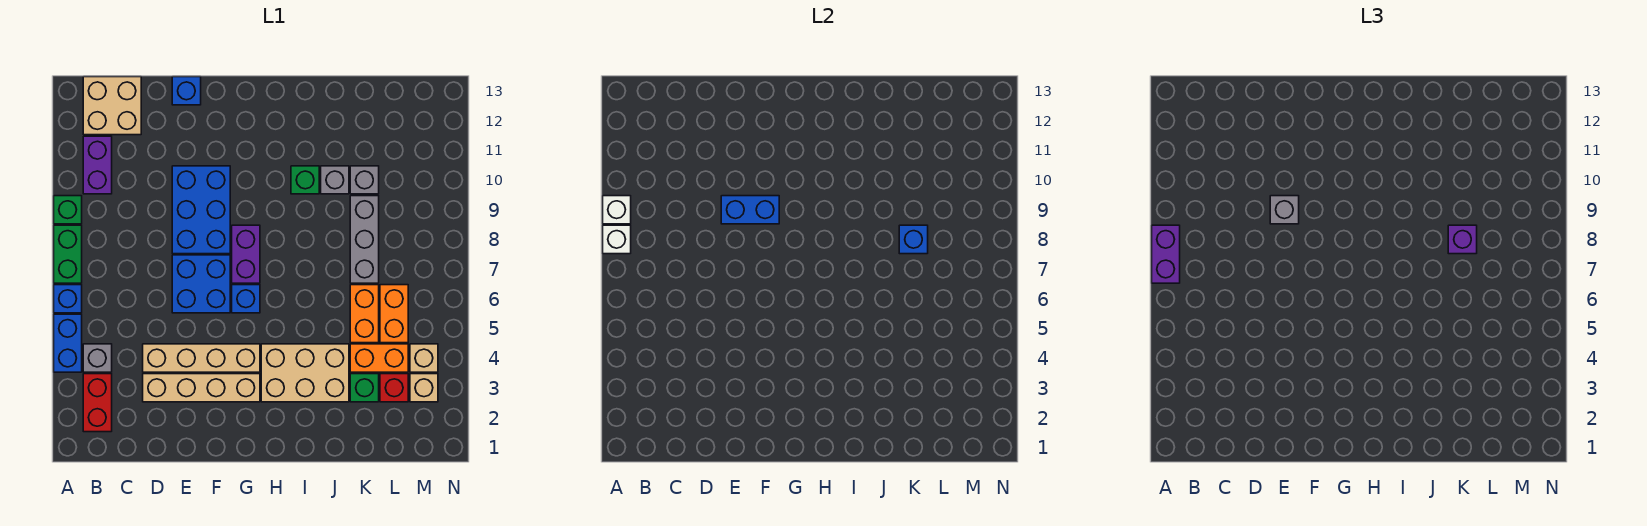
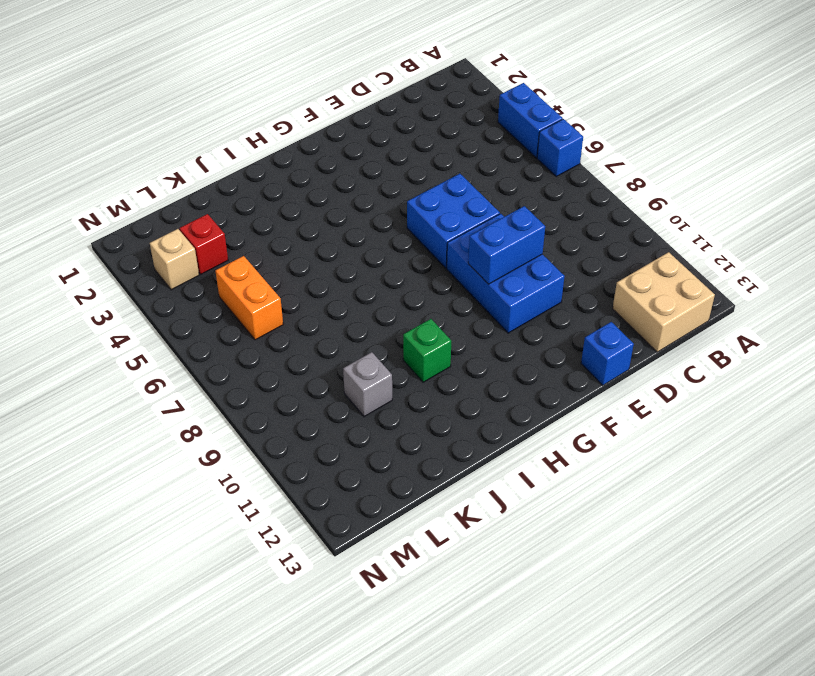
none -> green 1x2 brick [54,225,82,283]
none -> green 1x1 brick [54,196,82,224]
none -> red 1x2 brick [83,374,112,432]
none -> grey 1x1 brick [83,344,112,372]

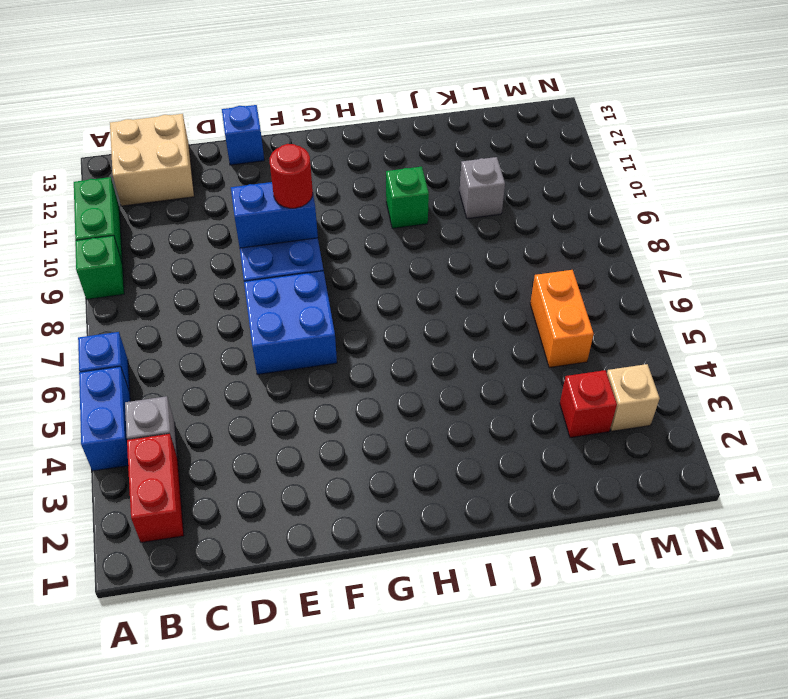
green 1x2 brick [74,177,123,263] -> green 1x2 brick moved to [54,225,82,283]
red 1x1 round brick [270,144,313,208] -> none
none -> purple 1x2 brick [83,136,112,194]
none -> tan 1x4 brick [143,374,260,402]
none -> tan 1x4 brick [143,344,260,372]
none -> blue 1x1 brick [232,285,260,313]

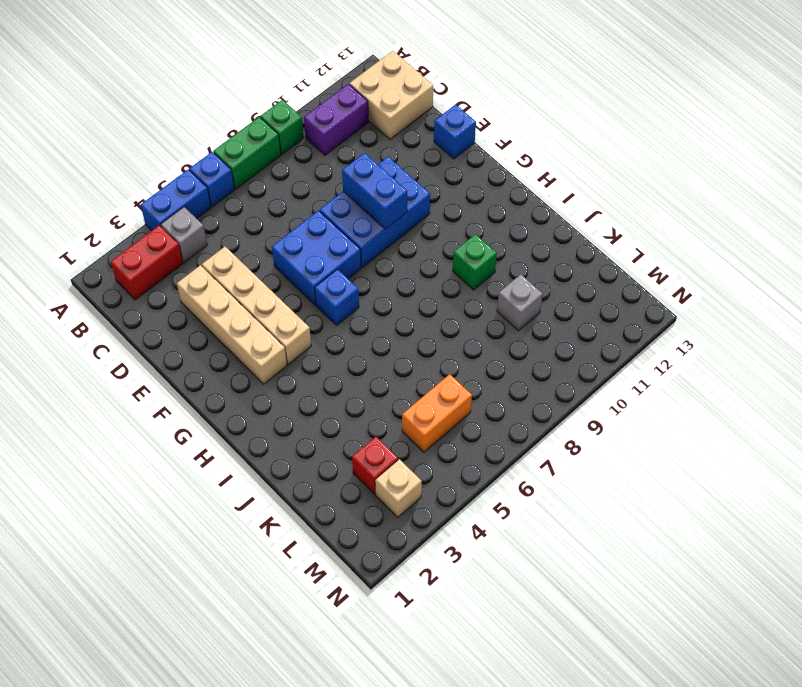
none -> purple 1x2 brick [232,225,260,283]
none -> tan 2x3 brick [261,344,349,402]
none -> grey 1x1 brick [321,166,349,194]
none -> green 1x1 brick [350,374,379,402]

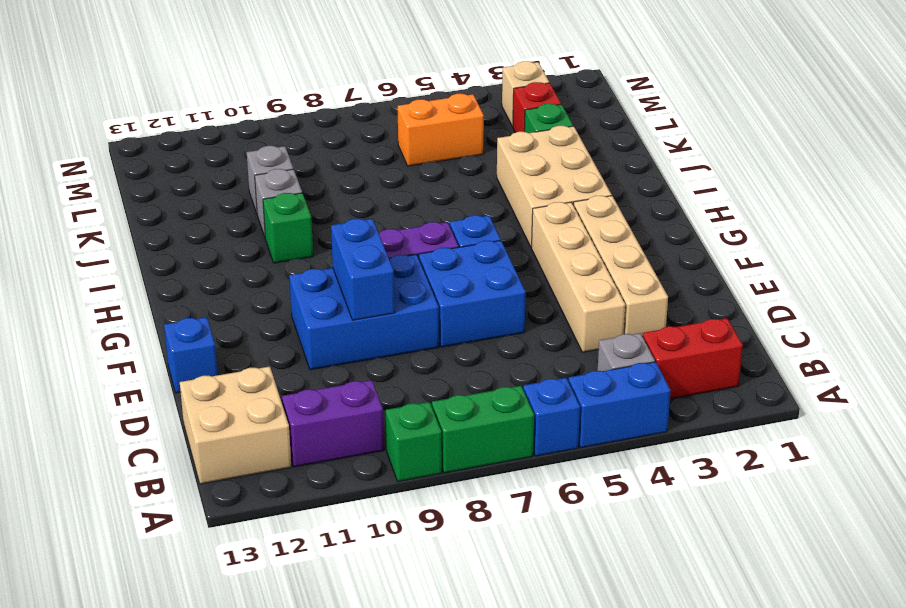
none -> orange 1x2 brick [350,344,408,372]
none -> orange 1x2 brick [350,285,379,343]
none -> grey 1x3 brick [350,196,379,283]
none -> tan 1x1 brick [410,344,438,372]

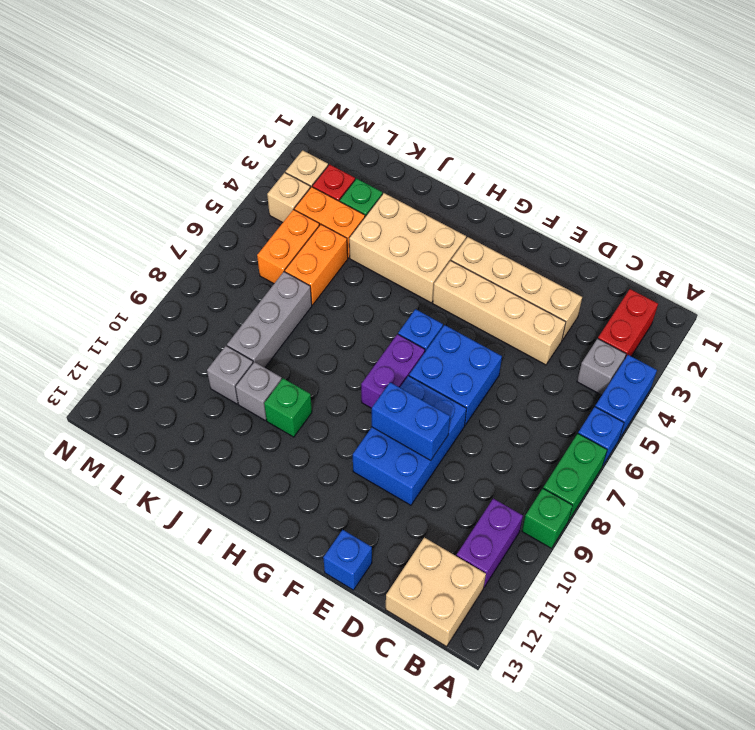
none -> white 1x1 brick [603,225,631,254]
none -> white 1x1 brick [603,196,631,224]
none -> blue 1x1 brick [899,225,928,254]
none -> purple 1x2 brick [1152,225,1180,283]

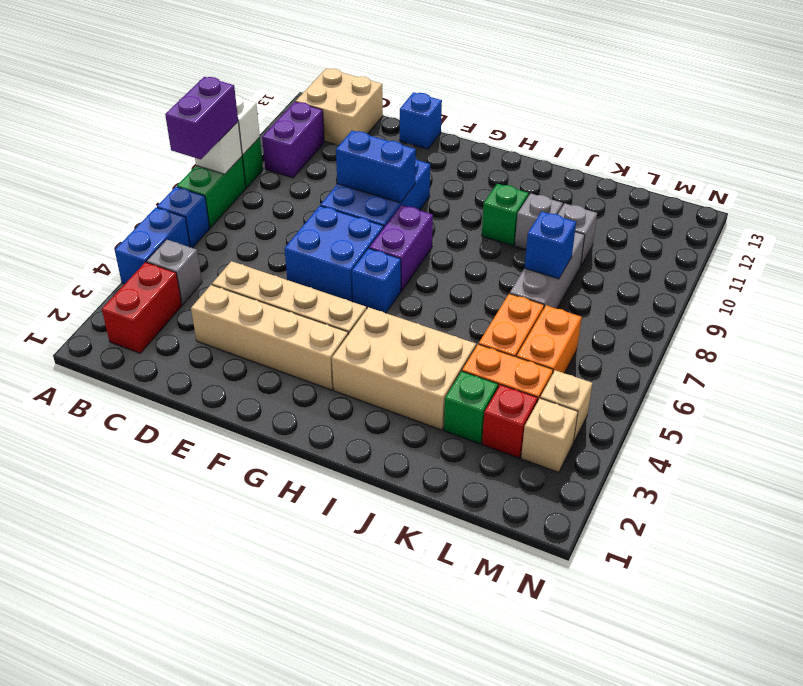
none -> grey 1x1 brick [1270,196,1299,224]
none -> purple 1x1 brick [1448,225,1477,254]

